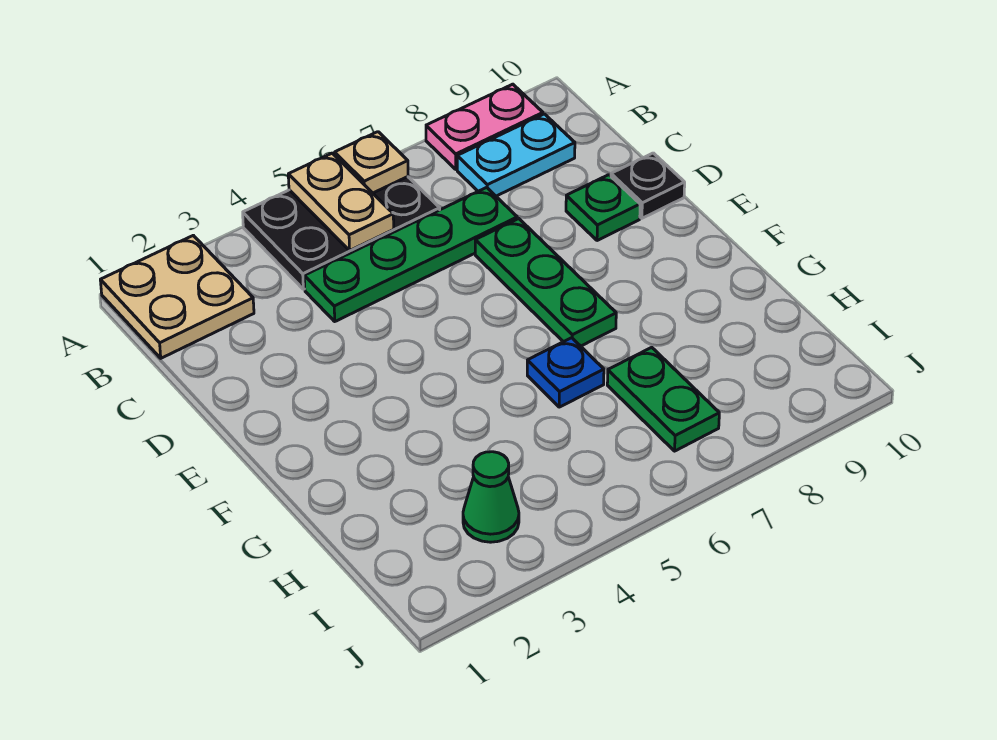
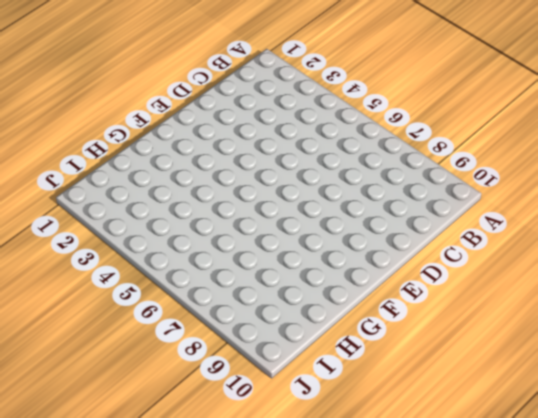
none -> tan 2x2 plate [100,235,254,358]
none -> black 2x3 plate [243,177,440,289]
none -> pink 1x2 plate [426,84,543,169]

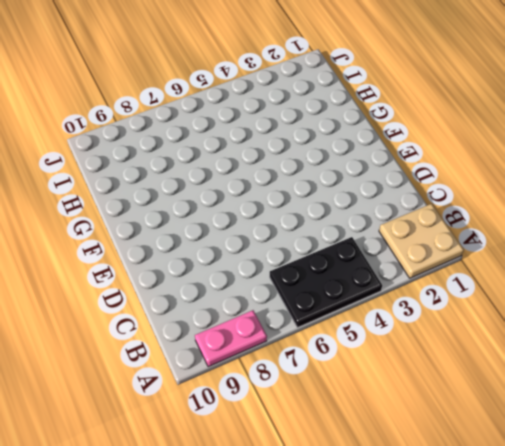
none -> cyan 1x2 plate [457,114,575,196]
none -> green 1x4 plate [304,187,517,321]
none -> green 1x3 plate [475,219,616,346]

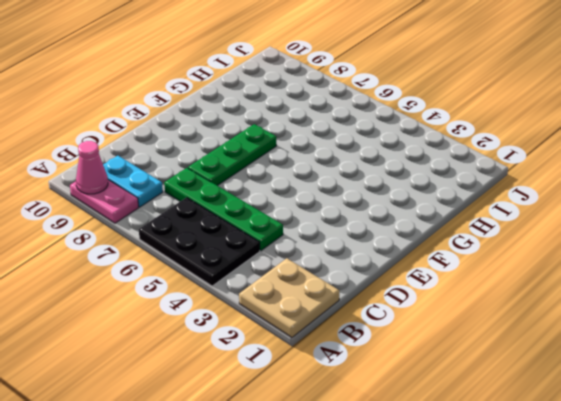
pink 1x1 cone [76,141,108,194] -> none
none -> green 1x1 plate [566,175,640,241]
none -> black 1x1 plate [611,153,685,218]
none -> blue 1x1 plate [527,338,604,407]

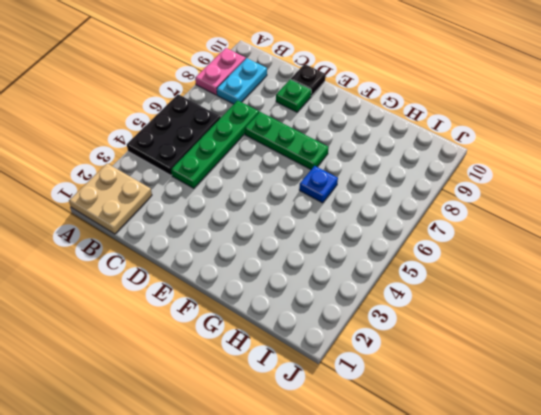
none -> green 1x2 plate [607,347,719,451]
none -> green 1x1 cone [463,452,519,542]
none -> tan 1x2 plate [288,153,394,250]

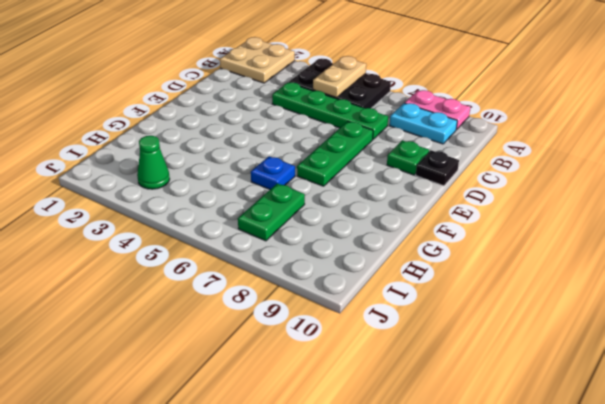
none -> tan 1x1 plate [335,132,408,193]

